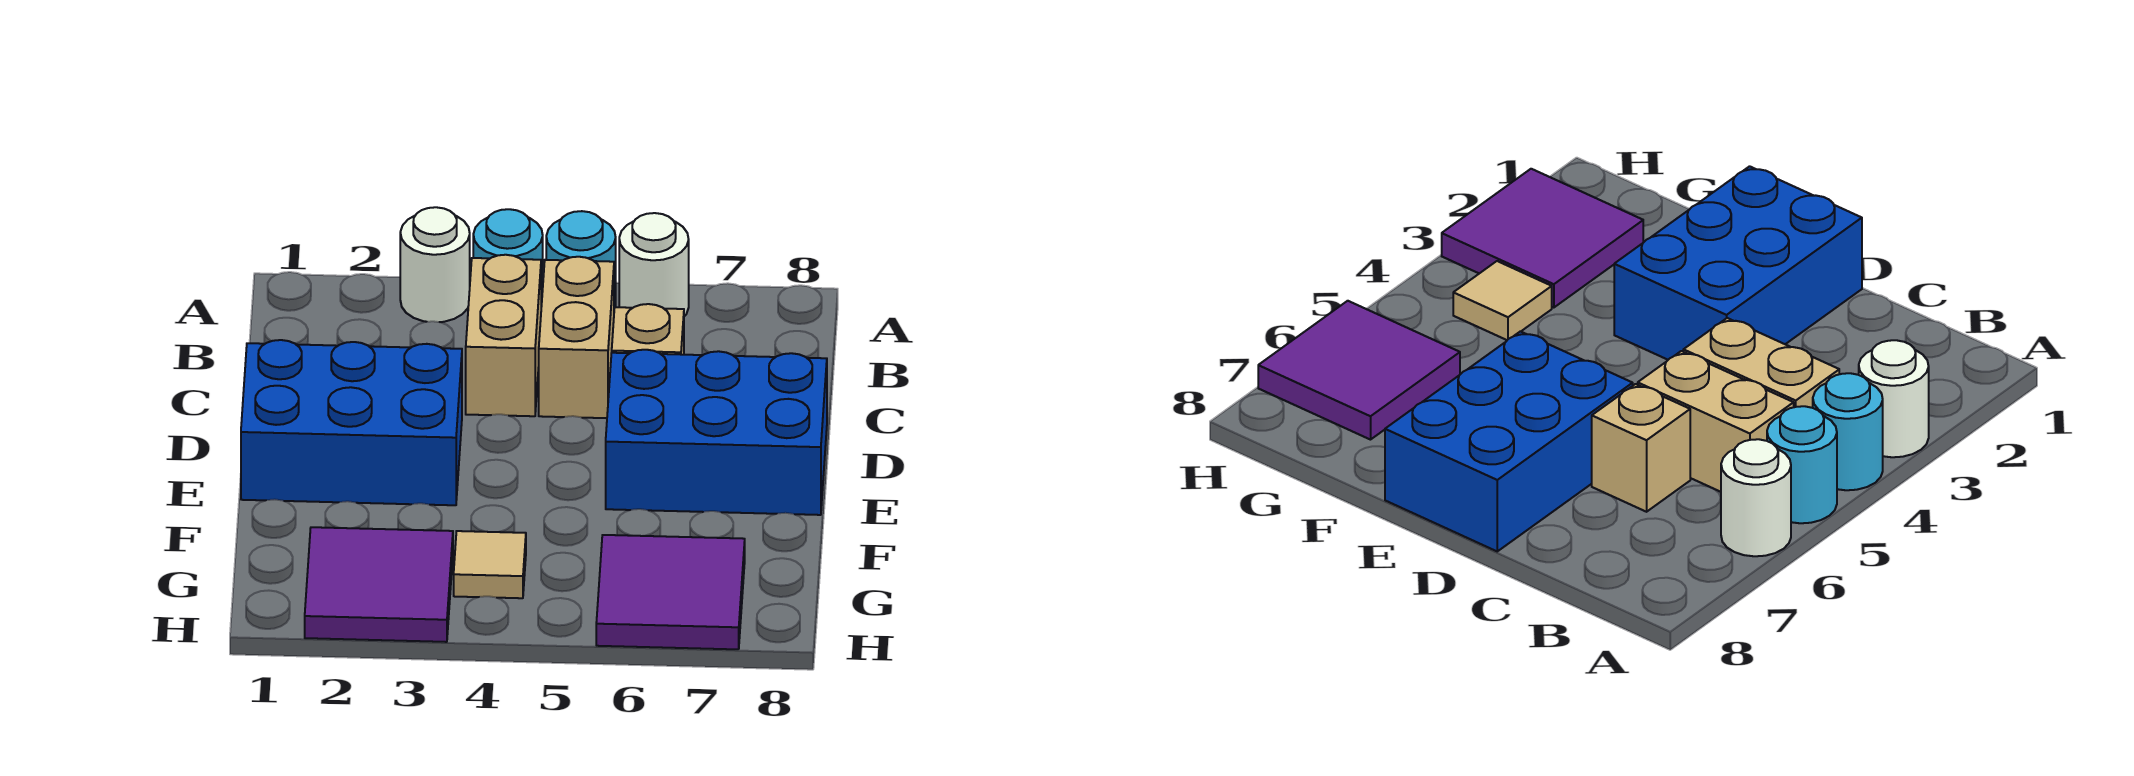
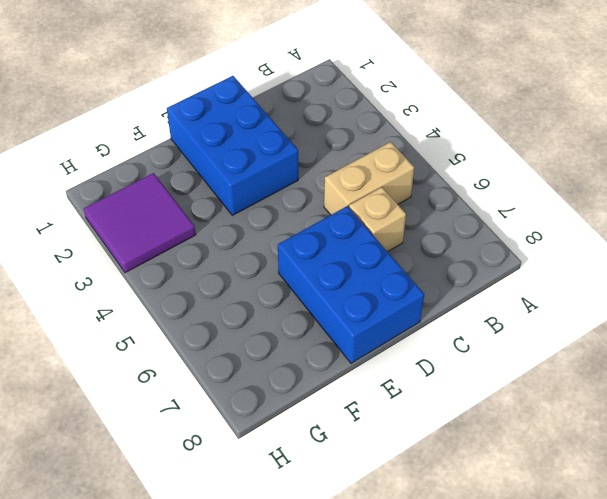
none -> white 1x1 round brick [400,207,470,322]
none -> cyan 1x1 round brick [473,209,543,307]
none -> cyan 1x1 round brick [546,211,616,308]

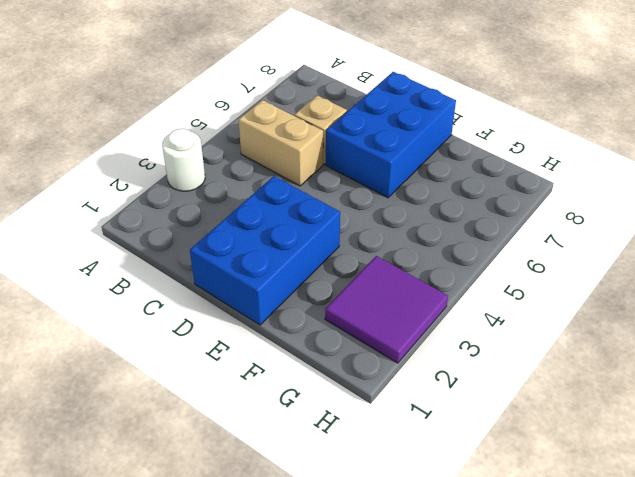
none -> cyan 1x1 round brick [473,209,543,307]
none -> cyan 1x1 round brick [546,211,616,308]
none -> white 1x1 round brick [619,213,689,316]

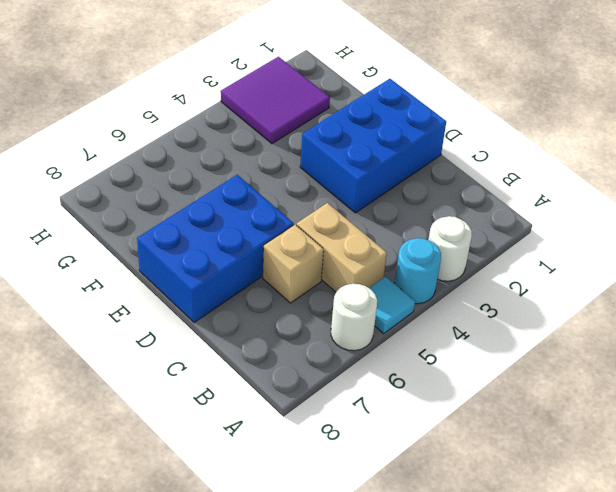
cyan 1x1 tile [370,276,415,334] -> cyan 1x1 round brick [546,211,616,308]
none -> tan 1x2 brick [466,255,541,416]
none -> tan 1x1 tile [454,531,526,598]
none -> purple 2x2 tile [596,535,745,649]

